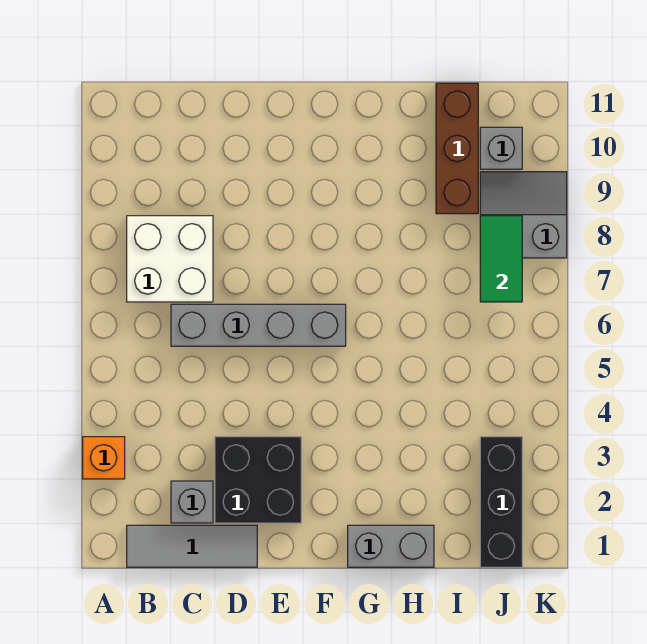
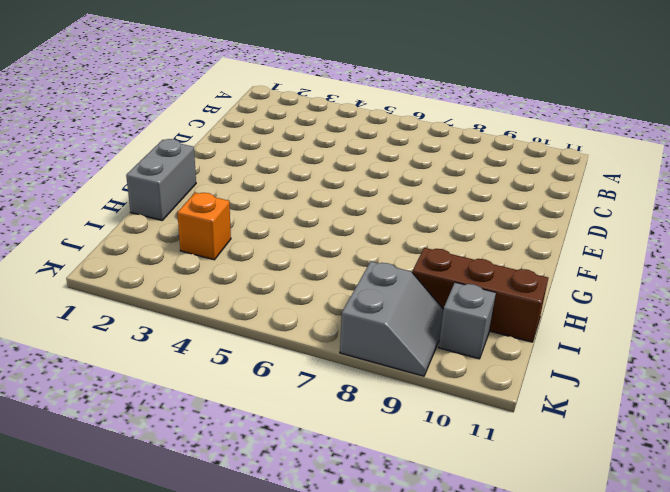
orange 1x1 brick [177,193,231,260] -> orange 1x1 brick moved to [83,437,125,479]
none -> grey 1x3 tile [127,525,257,567]
none -> white 2x2 brick [127,216,213,302]
none -> grey 1x1 brick [171,481,213,523]

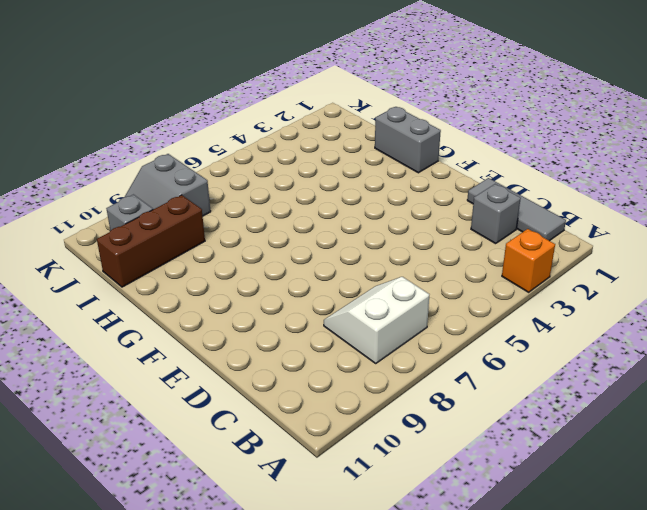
white 2x2 slope [324,277,429,363] -> white 2x2 brick [127,216,213,302]
none -> grey 1x4 brick [171,304,346,346]
none -> black 2x2 brick [215,437,301,523]
none -> black 1x3 brick [480,437,522,567]

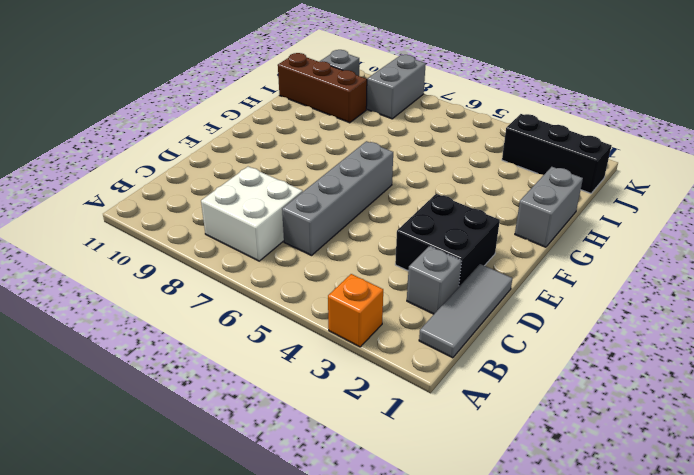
none -> green 1x2 tile [480,216,522,302]

